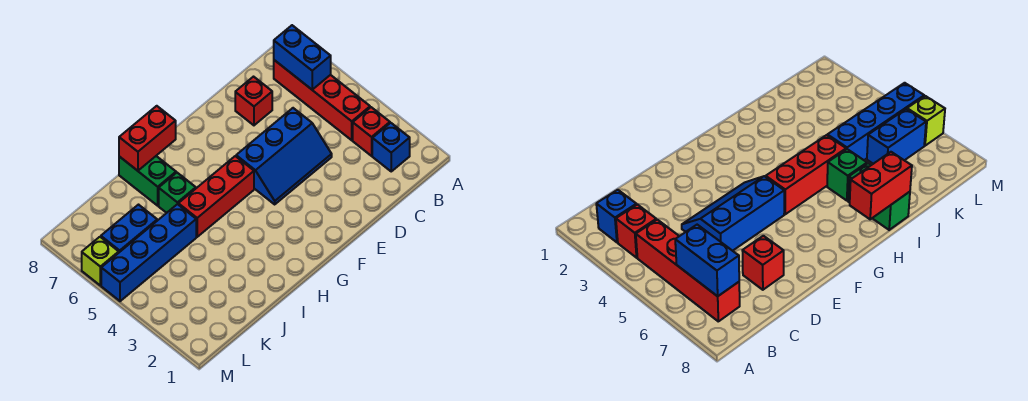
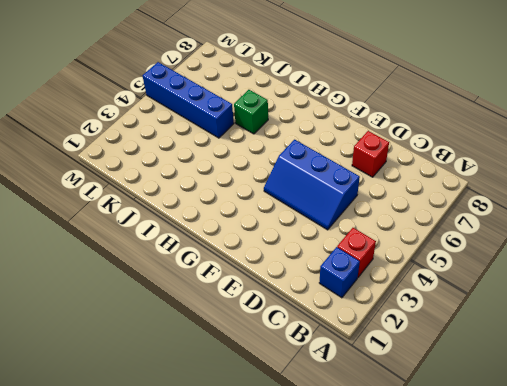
none -> red 1x4 brick [274,60,370,140]
none -> red 1x3 brick [178,156,254,237]
none -> green 1x2 brick [119,156,176,206]

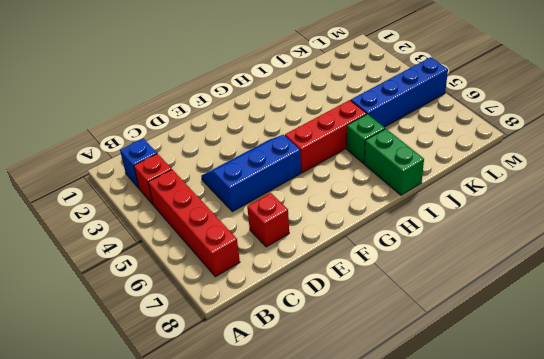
none -> blue 1x2 brick [101,205,157,252]
none -> lime 1x1 brick [82,237,119,285]
none -> blue 1x2 brick [274,25,331,90]

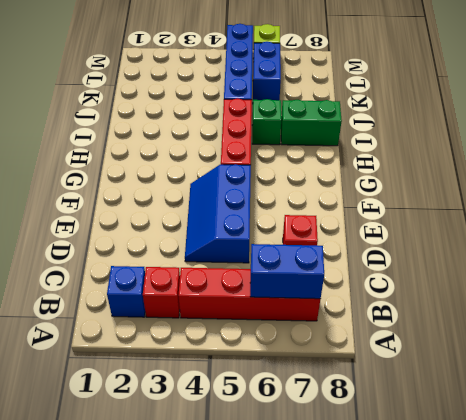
none -> red 1x2 brick [119,106,176,171]

